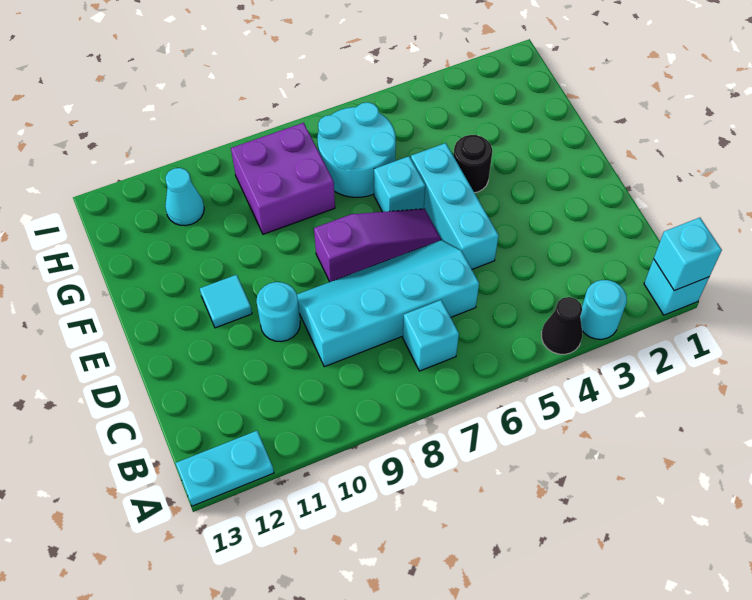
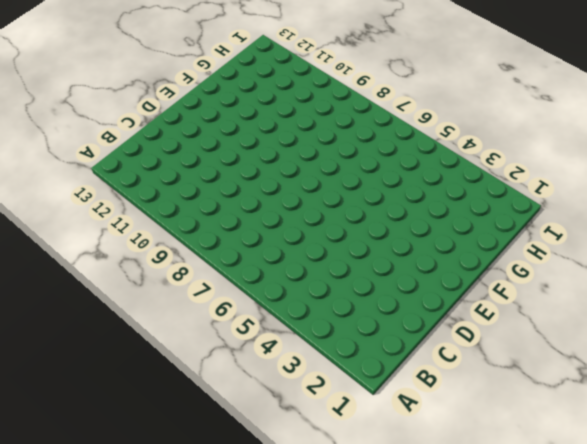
none -> cyan 1x1 brick [644,259,709,315]
none -> cyan 1x1 round brick [580,280,627,339]
none -> black 1x1 cone [541,297,582,354]

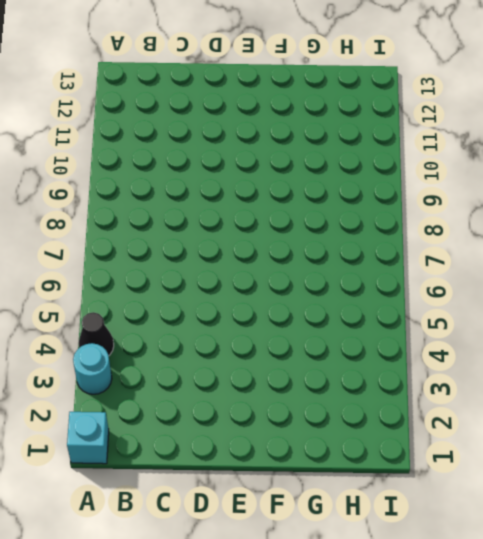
none -> cyan 1x2 plate [175,431,274,506]
none -> cyan 1x1 brick [403,300,459,371]
none -> cyan 2x4 slope [297,240,479,367]

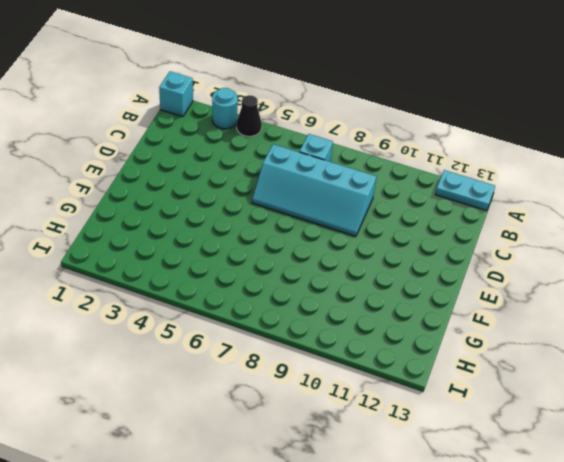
none -> cyan 1x3 brick [411,143,499,269]
none -> cyan 1x1 round brick [256,282,300,341]
none -> purple 1x3 slope [314,209,441,282]

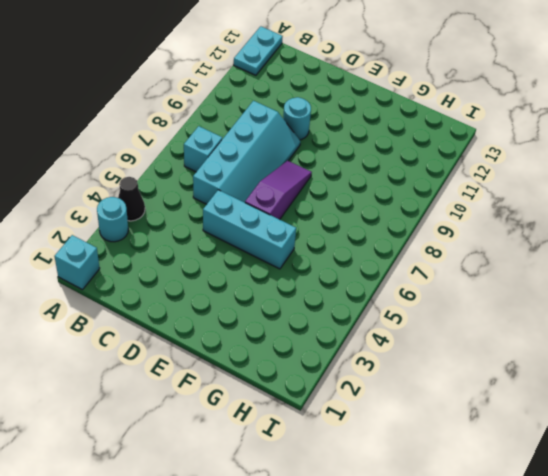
purple 1x3 slope [245,161,312,220] -> purple 1x3 slope turned to [314,209,441,282]
none -> cyan 1x1 tile [200,275,252,328]
none -> black 1x1 round brick [454,135,492,193]
none -> cyan 1x1 brick [374,156,425,212]

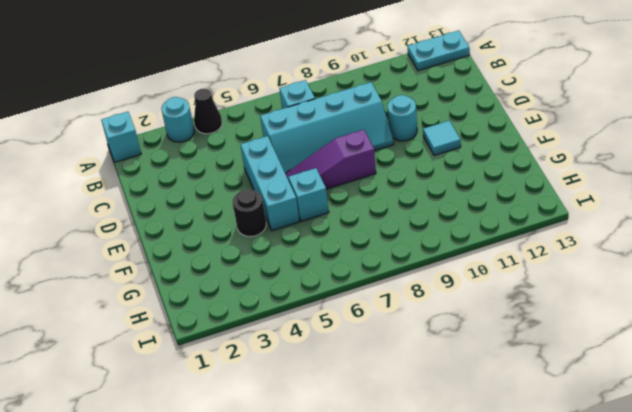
none -> cyan 2x2 round brick [318,102,396,197]
none -> purple 2x2 brick [231,123,335,234]
none -> cyan 1x1 cone [165,168,204,226]

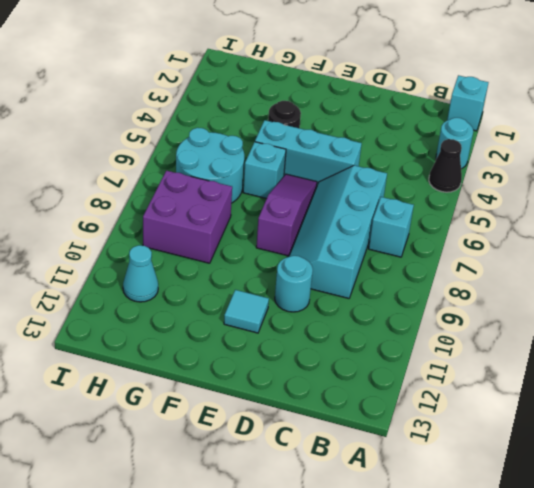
none -> cyan 1x2 plate [175,431,274,506]
none -> cyan 1x1 brick [654,218,722,291]

